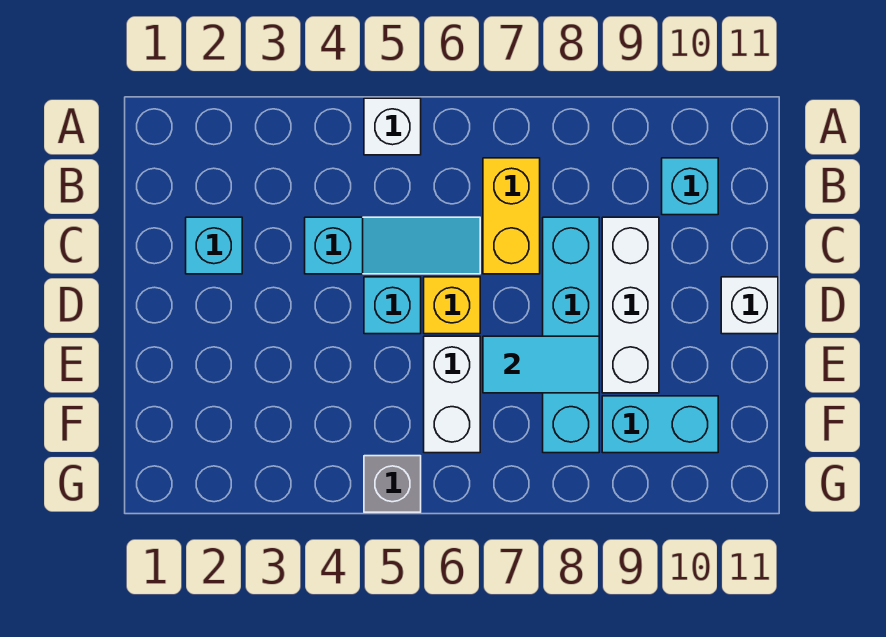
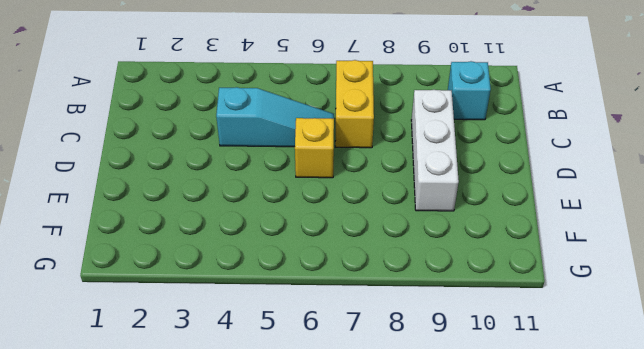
none -> white 1x1 brick [364,98,421,155]
none -> cyan 1x1 brick [186,217,242,274]
none -> cyan 1x4 brick [543,217,599,453]

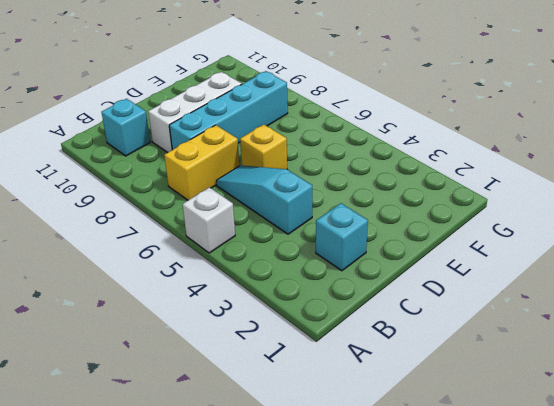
none -> cyan 1x1 brick [364,277,421,334]
none -> white 1x1 brick [721,277,778,334]
none -> white 1x2 brick [424,336,480,453]

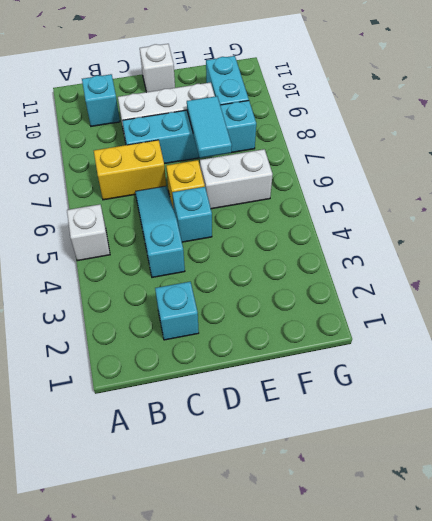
none -> grey 1x1 brick [364,456,421,512]

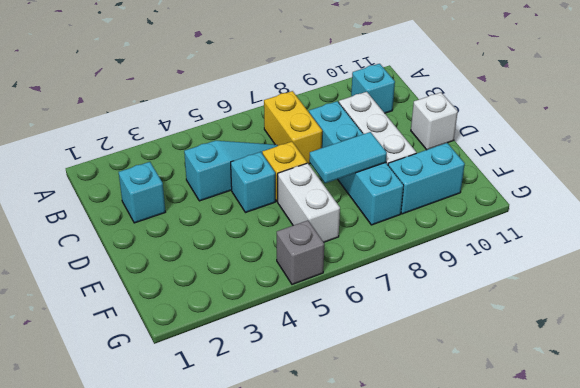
none -> white 1x1 brick [364,98,421,155]

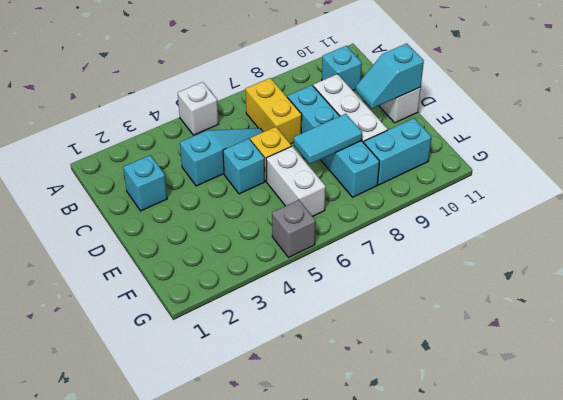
cyan 1x2 slope [355,43,424,109] -> none

